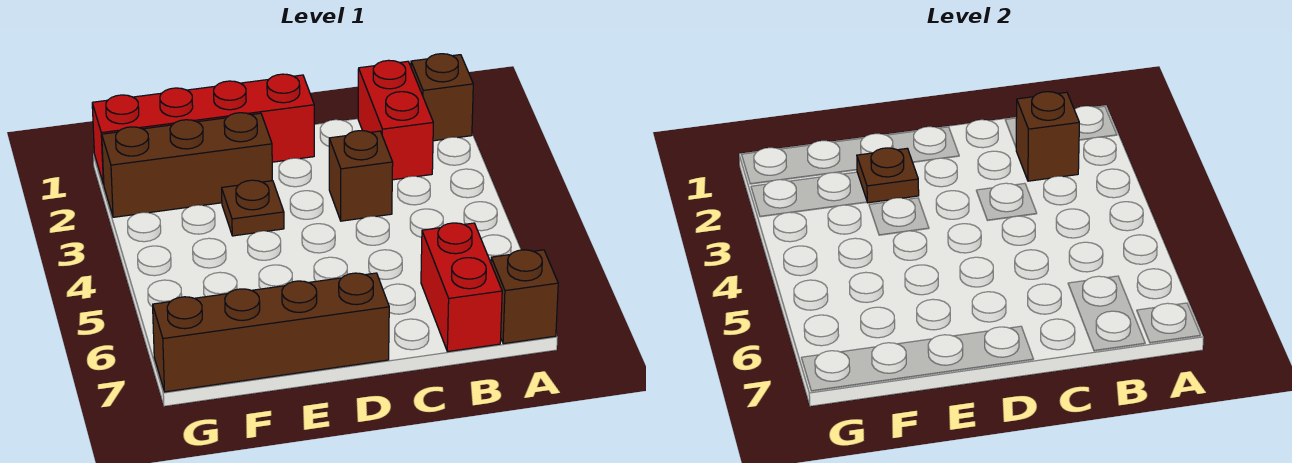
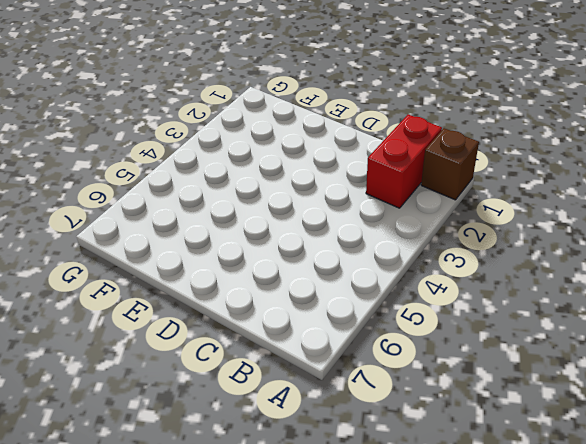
none -> brown 1x1 brick [491,250,558,344]
none -> red 1x2 brick [421,223,502,352]

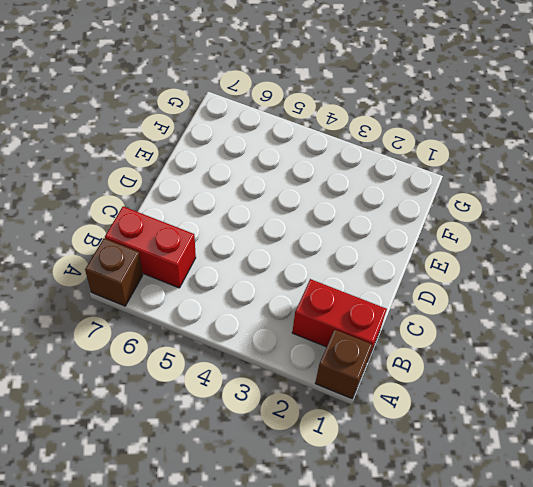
none -> brown 1x1 brick [329,131,393,221]
none -> red 1x4 brick [92,74,314,184]

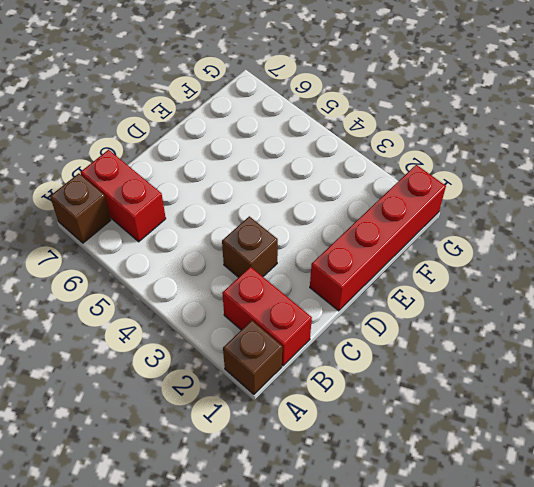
none -> brown 1x4 brick [153,273,389,392]
none -> brown 1x3 brick [102,113,272,217]

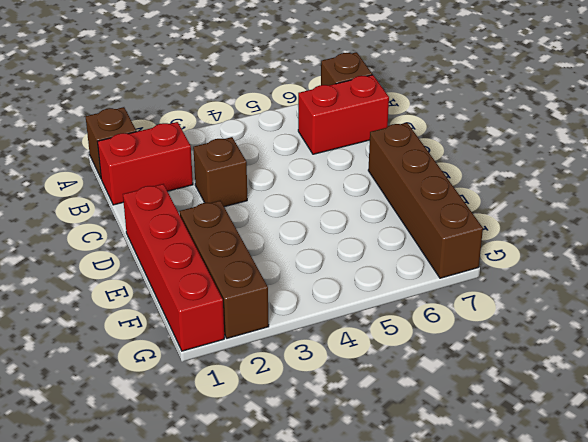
none -> brown 1x1 plate [222,180,284,236]
none -> brown 1x1 brick [1016,92,1079,181]

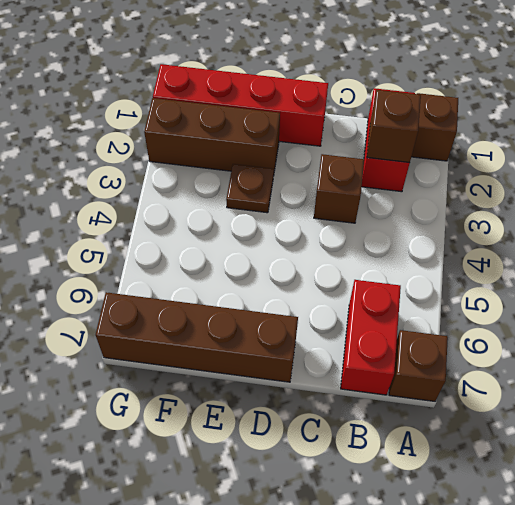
none -> brown 1x1 plate [857,148,919,203]

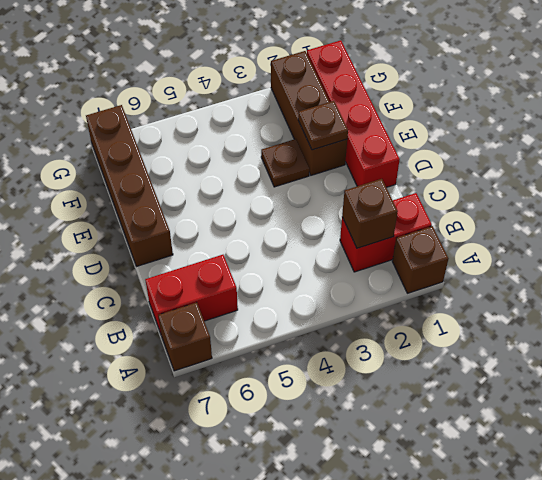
none -> brown 1x1 brick [329,131,393,221]

